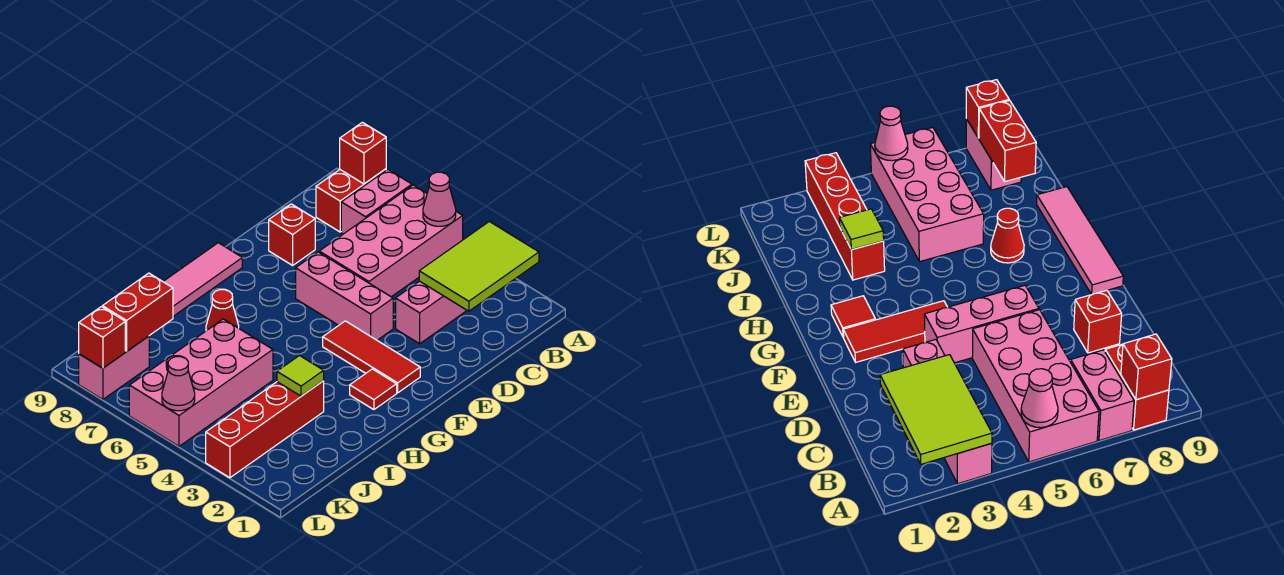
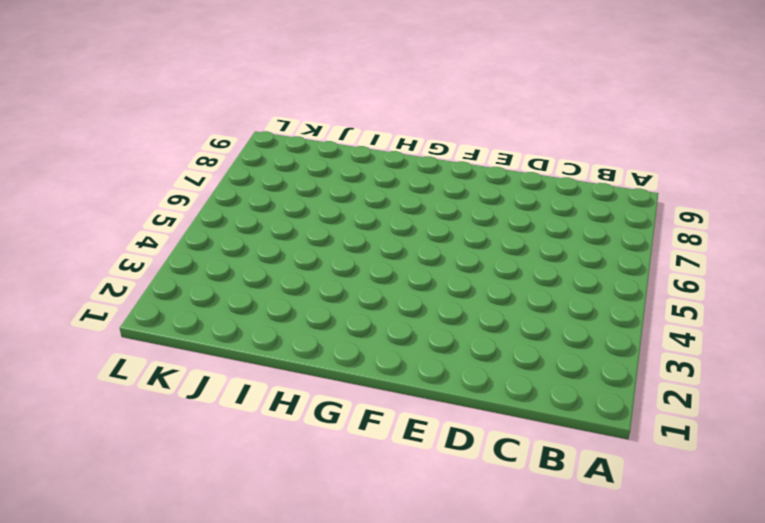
none -> pink 1x4 brick [396,281,467,344]
none -> pink 2x4 brick [319,185,463,297]
none -> pink 1x2 brick [341,169,412,234]

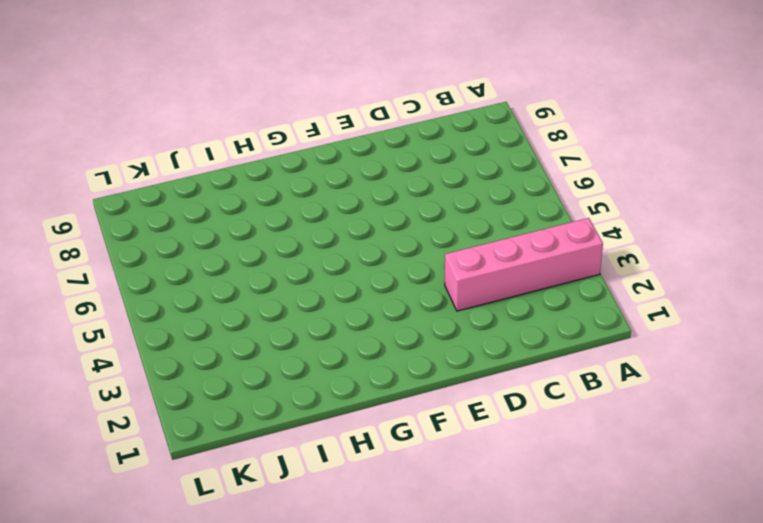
none -> pink 2x4 brick [319,185,463,297]
none -> pink 1x2 brick [341,169,412,234]
none -> red 1x2 brick [316,169,386,232]

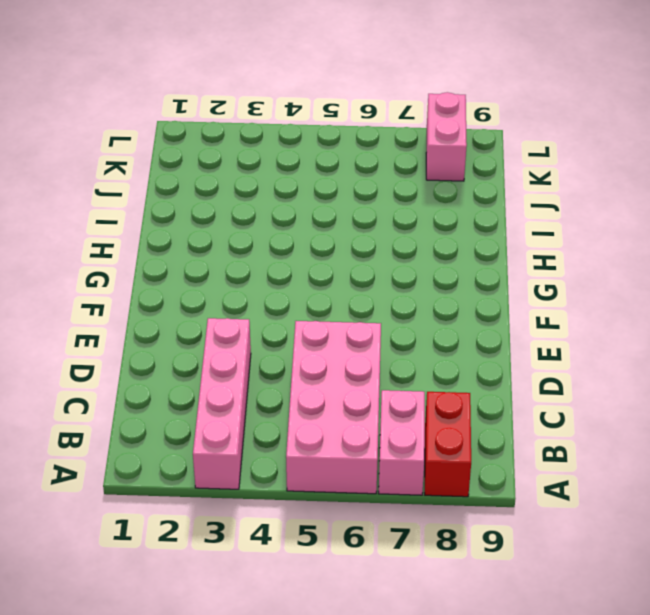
none -> red 1x1 brick [269,204,315,265]
none -> pink 1x3 brick [296,252,393,340]
none -> red 1x3 tile [323,321,420,393]

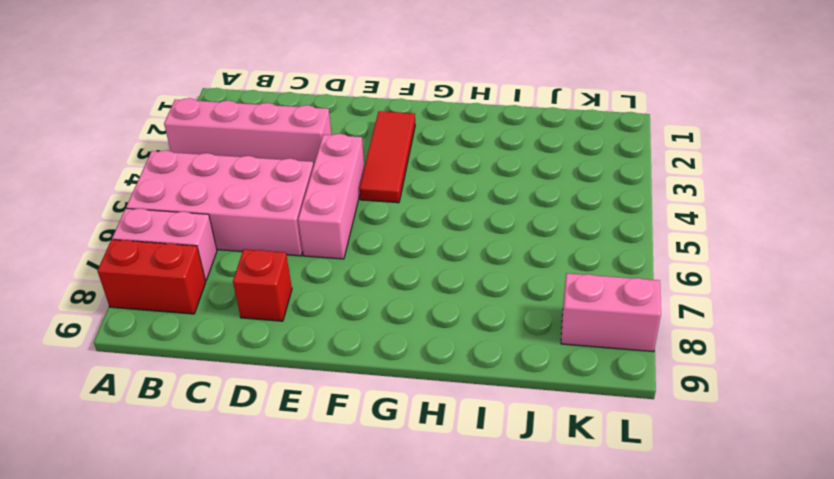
none -> pink 1x4 tile [163,243,242,316]
none -> red 1x1 tile [350,369,397,410]
none -> red 1x1 cone [206,290,239,331]

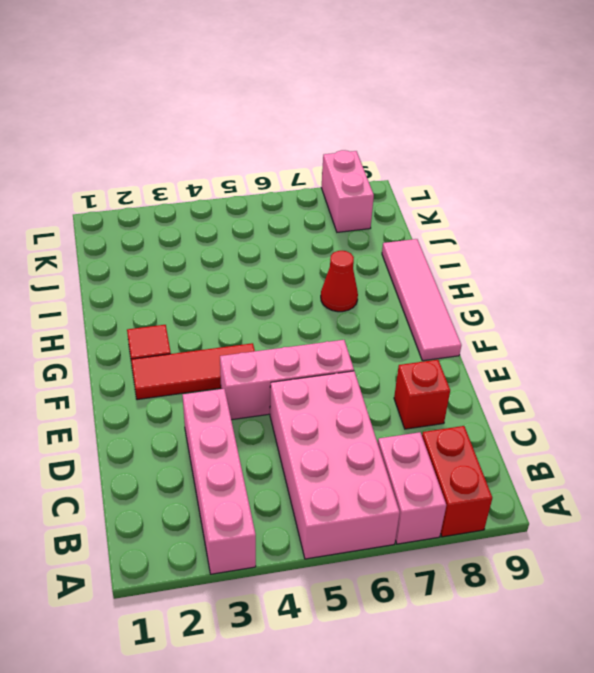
none -> red 1x4 brick [206,381,324,478]
none -> pink 2x4 brick [129,319,273,446]
none -> lime 2x3 tile [419,221,539,311]

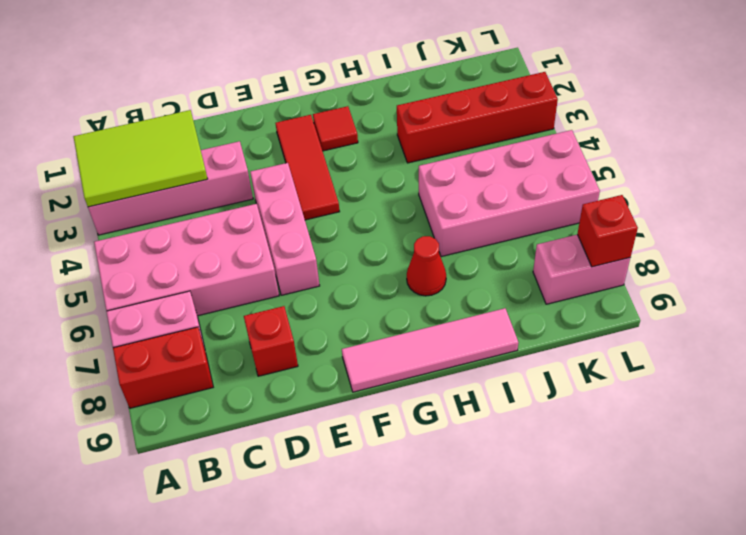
none -> pink 1x1 cone [423,172,456,226]
none -> red 1x1 brick [340,122,386,184]
none -> lime 1x1 tile [277,356,324,396]

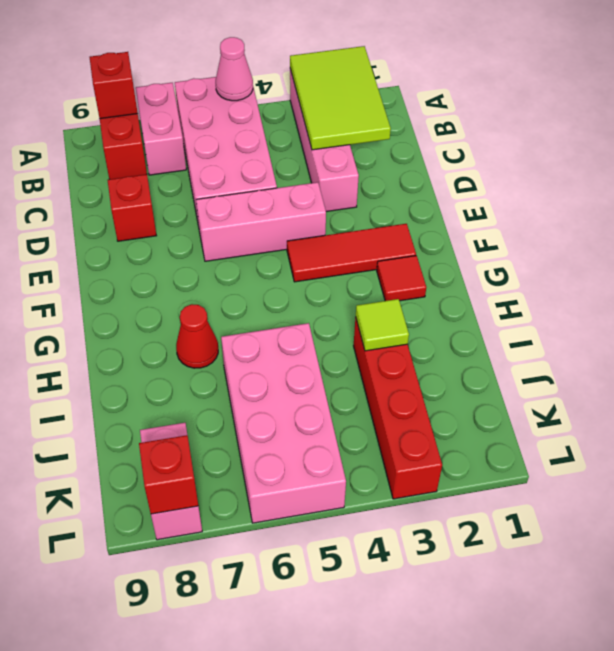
none -> pink 1x4 tile [163,243,242,316]
none -> red 1x2 brick [102,273,173,351]
none -> pink 1x1 cone [162,357,195,411]

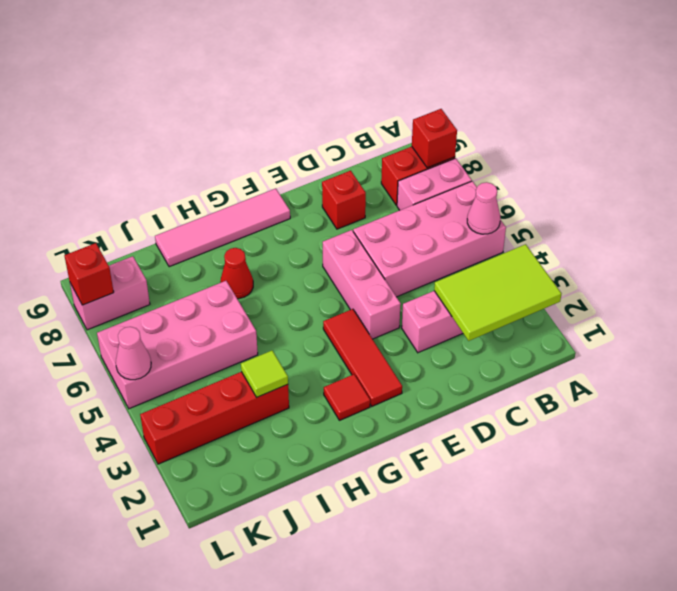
none -> red 1x2 brick [102,273,173,351]

